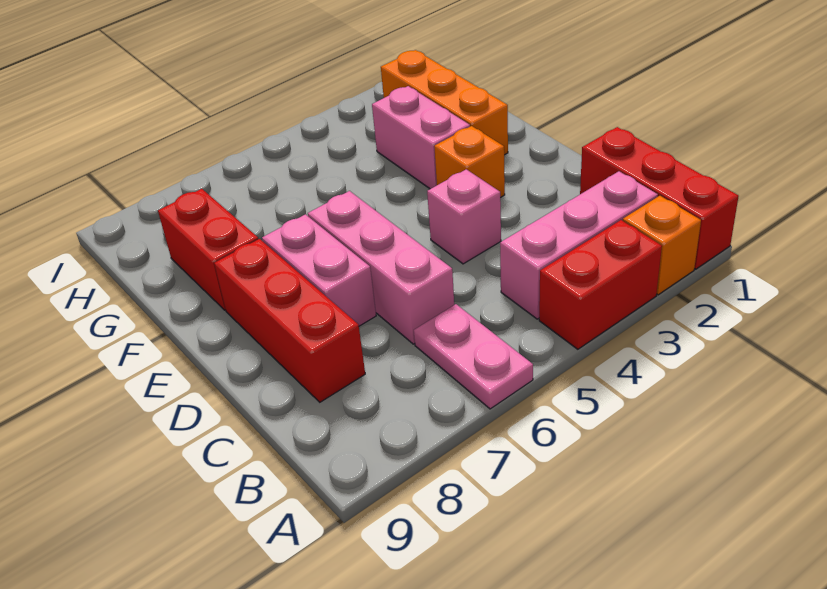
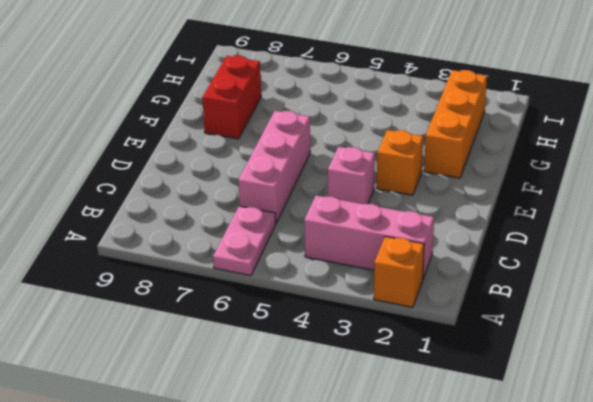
none -> red 1x3 brick [580,127,739,269]
none -> red 1x2 brick [539,220,662,349]
none -> red 1x3 brick [214,239,365,402]

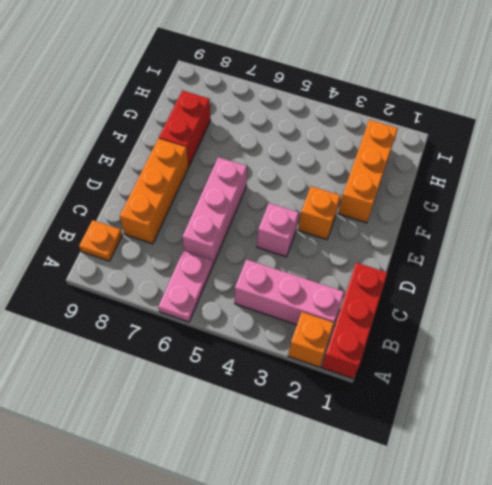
orange 1x1 plate [79,220,122,261] -> none
orange 1x3 brick [120,138,188,244] -> red 1x3 brick [214,239,365,402]
none -> red 1x2 brick [539,220,662,349]
none -> pink 1x2 brick [262,214,376,326]
none -> pink 1x2 brick [372,86,470,189]

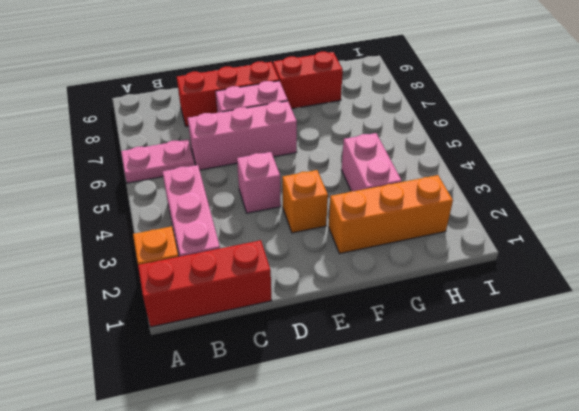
pink 1x2 brick [342,133,402,191] -> pink 1x2 brick turned to [372,86,470,189]
none -> red 1x2 brick [539,220,662,349]

